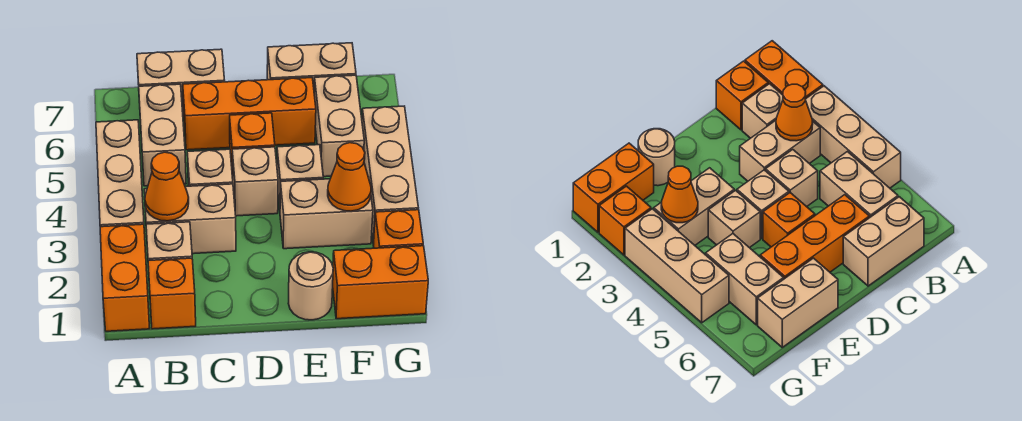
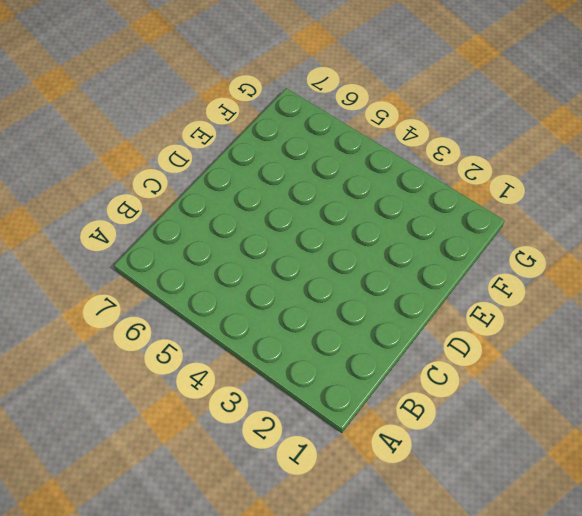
none -> orange 1x2 brick [100,224,150,331]
none -> tan 1x3 brick [96,120,144,227]
none -> orange 1x1 brick [148,258,196,329]

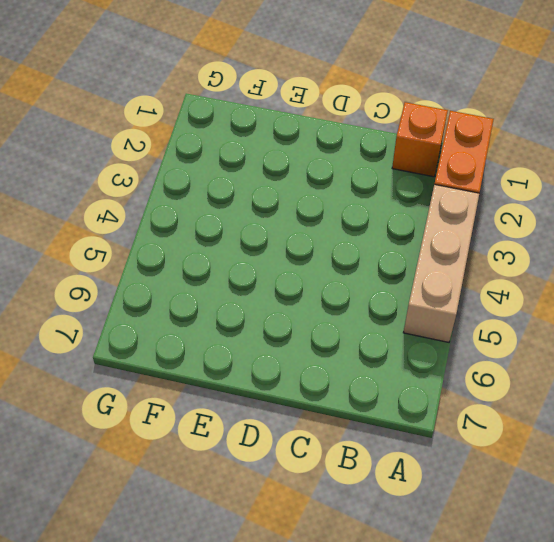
none -> tan 1x1 brick [146,222,192,268]
none -> tan 1x2 brick [144,184,236,254]
none -> tan 1x2 brick [139,84,186,186]

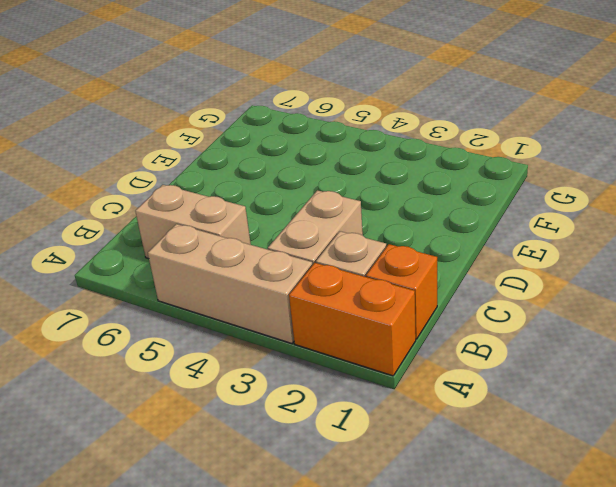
none -> tan 1x2 brick [137,49,225,117]
none -> tan 1x1 brick [187,149,233,186]
none -> orange 1x3 brick [183,78,316,150]

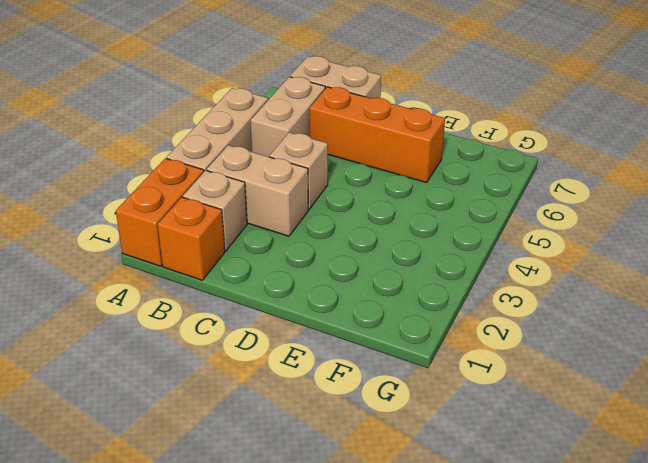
none -> tan 1x1 brick [232,147,278,216]
none -> orange 1x1 brick [230,113,275,178]
none -> tan 1x1 round brick [288,252,333,320]

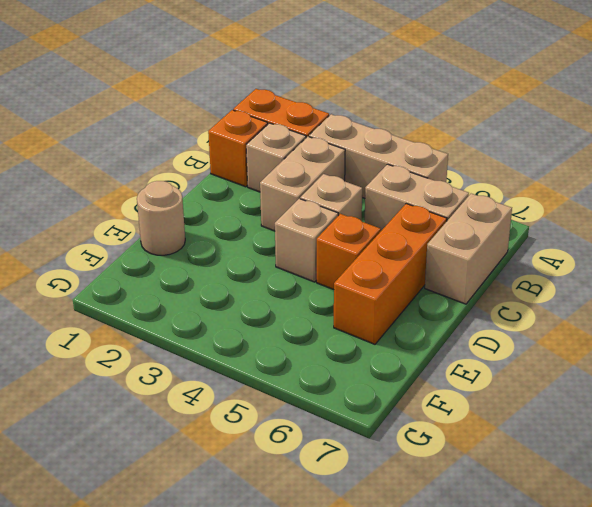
none -> tan 1x2 brick [280,177,373,249]
none -> tan 1x1 brick [277,145,323,209]
none -> tan 1x2 brick [267,43,356,87]

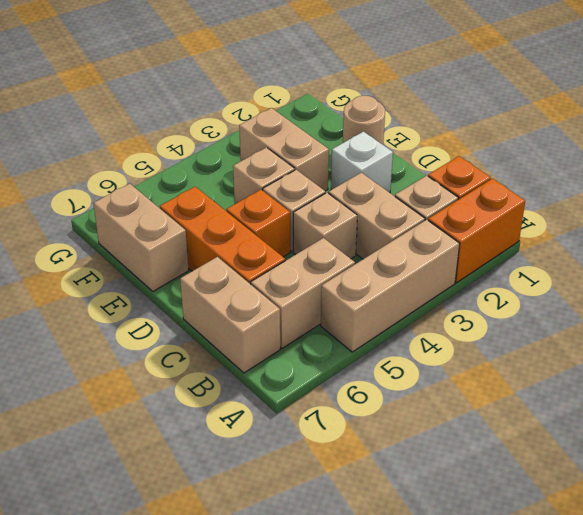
white 1x1 brick [331,132,393,193] -> none
none -> orange 1x2 brick [333,246,428,319]
none -> tan 1x2 brick [314,75,364,177]
none -> orange 1x1 brick [373,210,423,248]

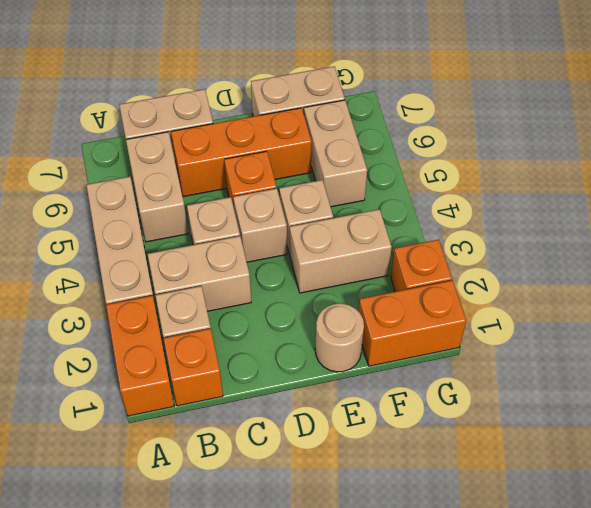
none -> tan 1x3 brick [362,106,418,244]
none -> orange 1x1 cone [145,152,189,221]
none -> orange 1x1 cone [328,143,371,211]

